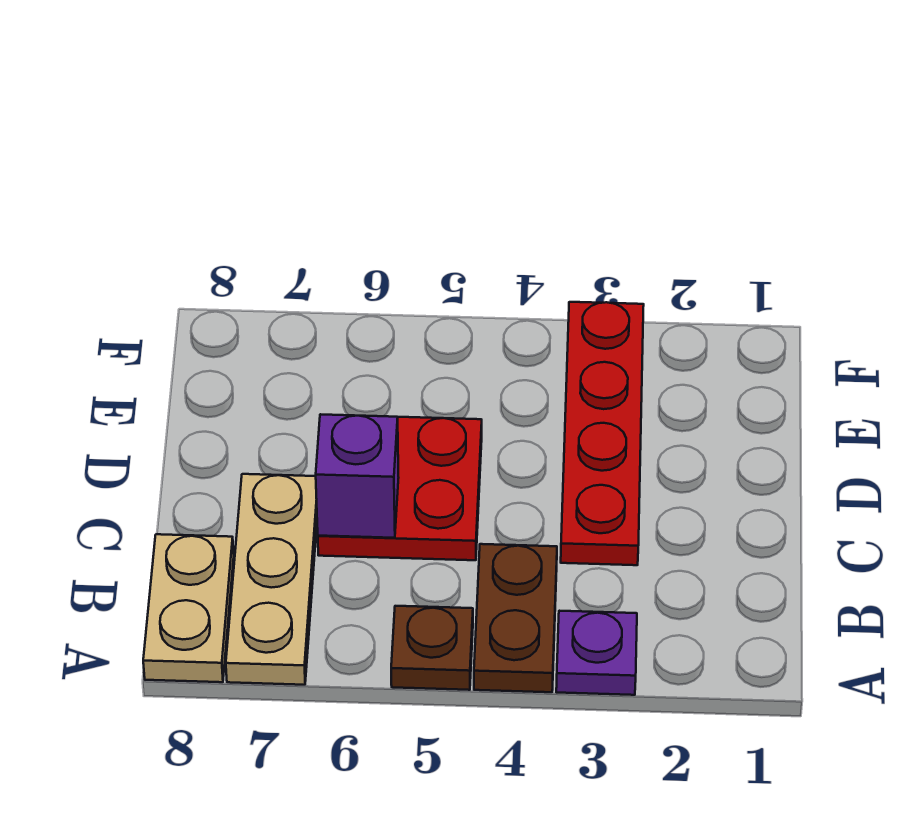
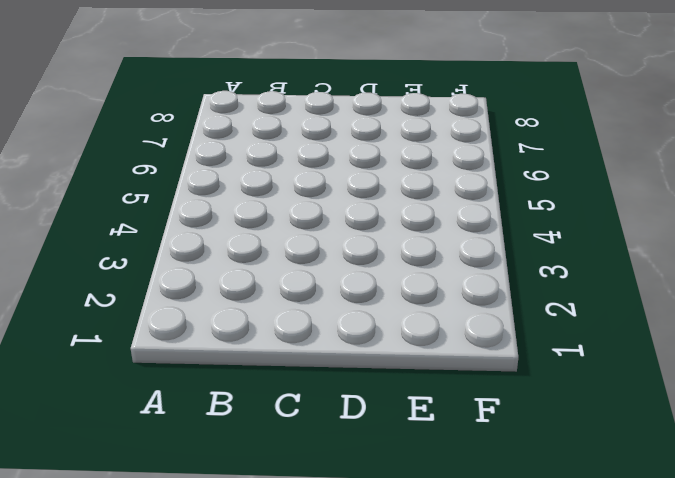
none -> purple 1x1 plate [556,611,637,695]
none -> brown 1x2 plate [474,544,557,692]

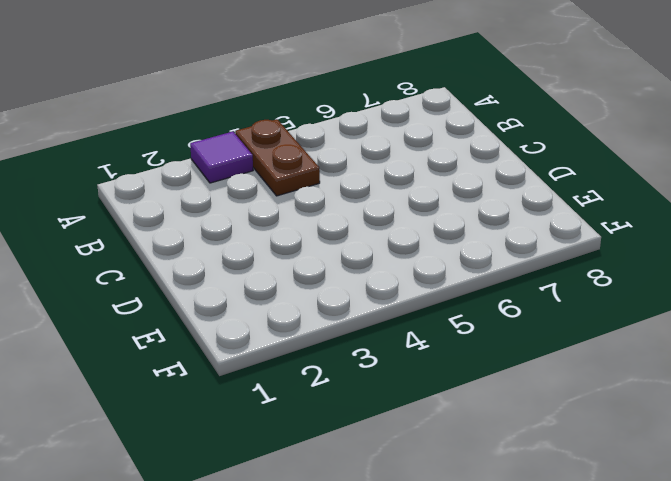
purple 1x1 tile [190,132,253,183] -> purple 1x1 plate [556,611,637,695]
none -> brown 1x1 plate [391,606,473,690]
none -> tan 1x3 plate [226,474,317,685]

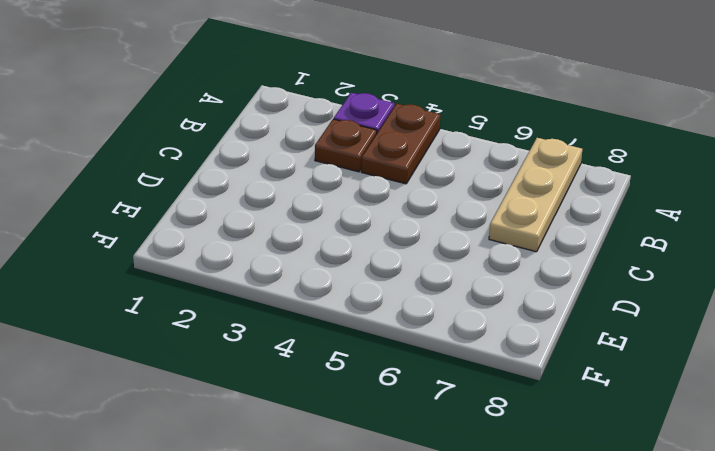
brown 1x1 plate [315,119,377,172] -> brown 1x1 plate moved to [391,606,473,690]
none -> tan 1x2 plate [143,534,234,682]
none -> red 1x4 plate [561,302,644,565]

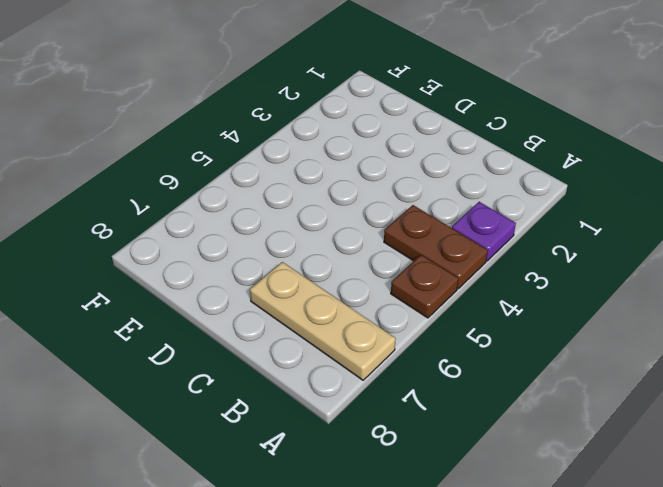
none -> tan 1x2 plate [143,534,234,682]
none -> red 1x4 plate [561,302,644,565]

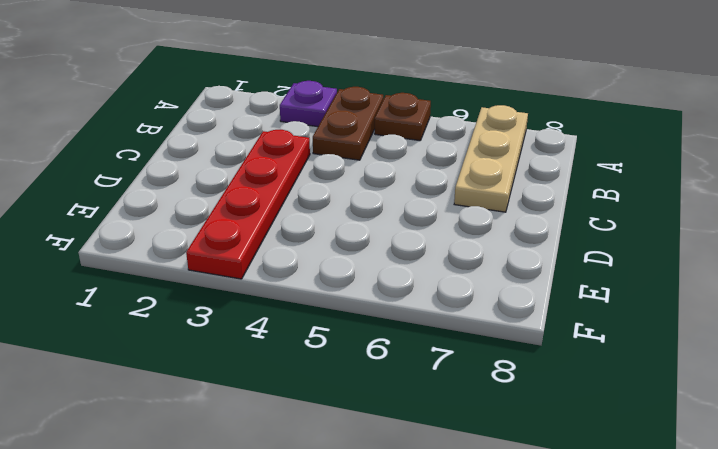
none -> tan 1x2 plate [143,534,234,682]
none -> red 2x2 plate [318,417,482,560]

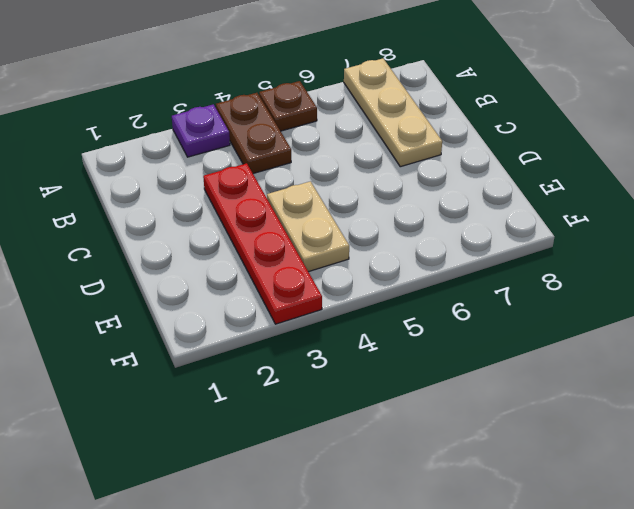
tan 1x2 plate [267,181,349,272] -> tan 1x2 plate moved to [143,534,234,682]
none -> red 2x2 plate [318,417,482,560]
none -> purple 1x1 brick [316,414,399,538]

